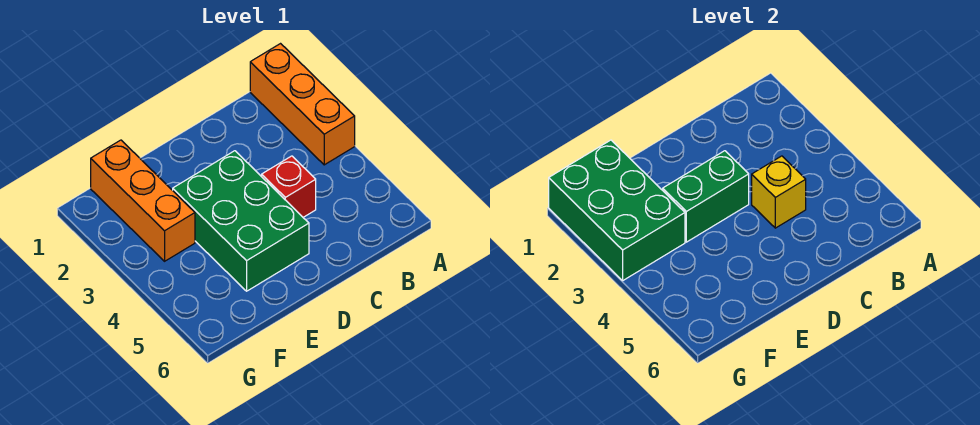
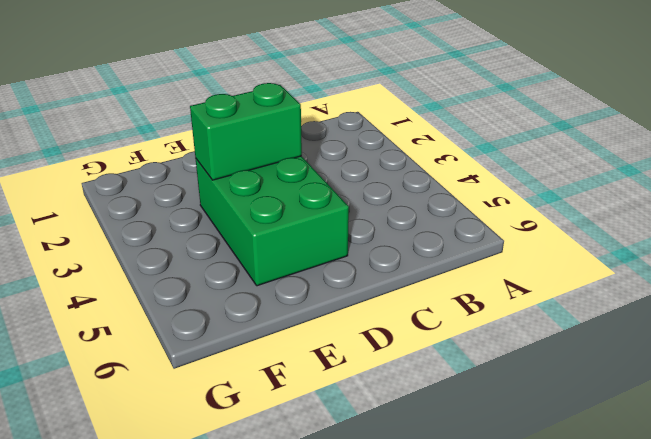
none -> orange 1x3 brick [250,44,355,165]
none -> red 1x1 brick [262,156,316,217]

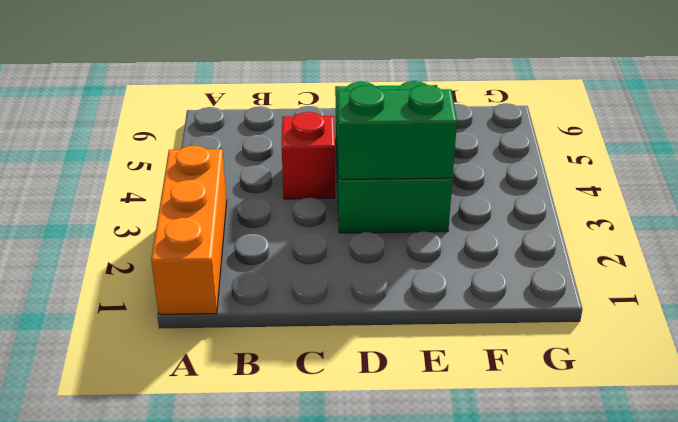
none -> orange 1x3 brick [91,140,195,261]
none -> yellow 1x1 brick [752,156,806,228]

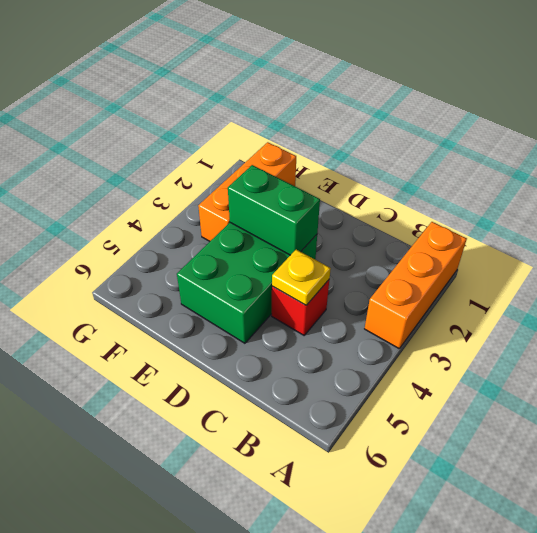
yellow 1x1 plate [272,250,331,305] -> yellow 1x1 brick [752,156,806,228]
none -> green 2x3 brick [549,140,685,280]

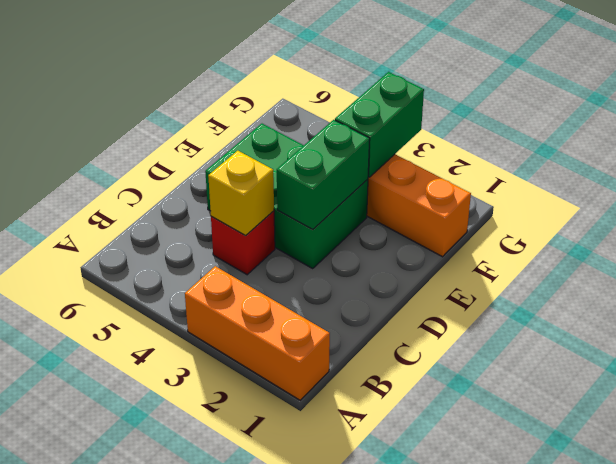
green 1x2 brick [335,72,424,177] -> green 2x3 brick [549,140,685,280]

